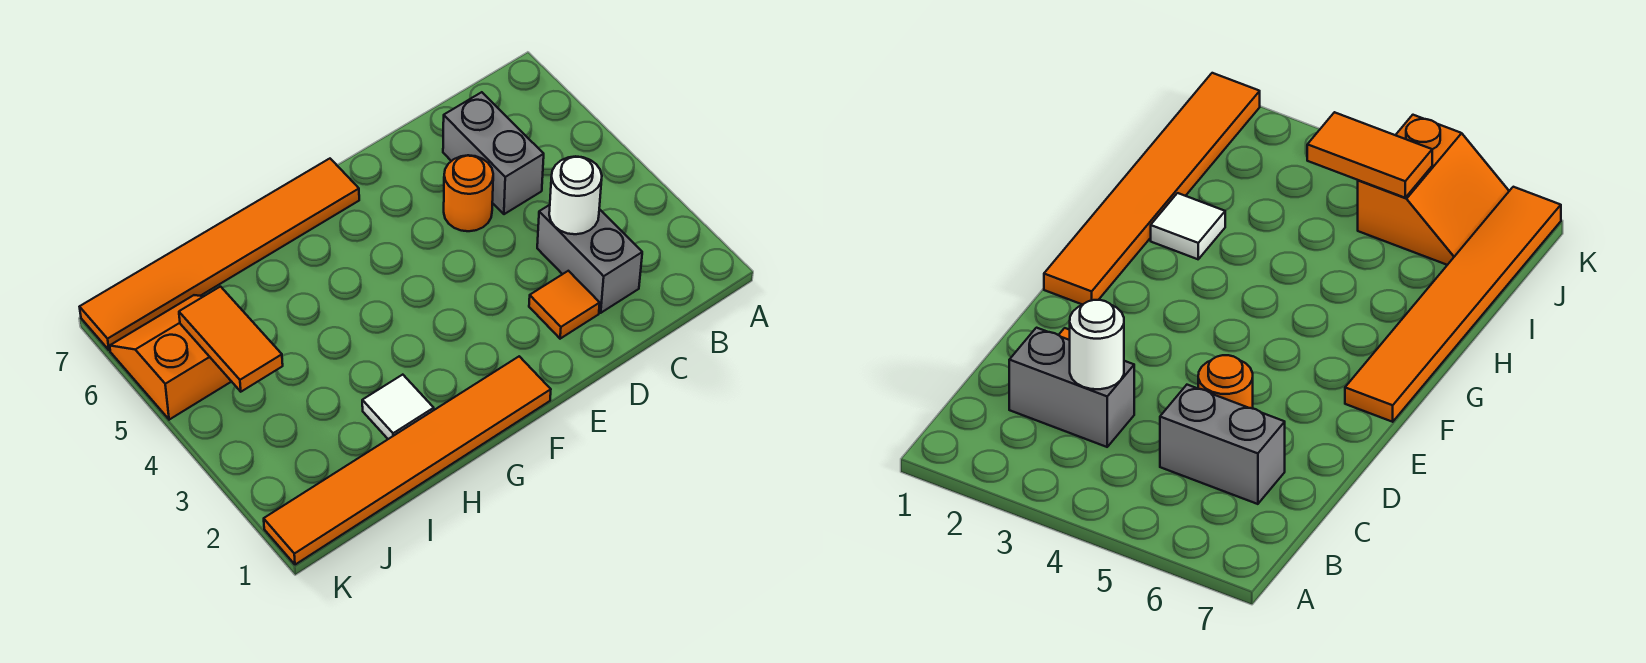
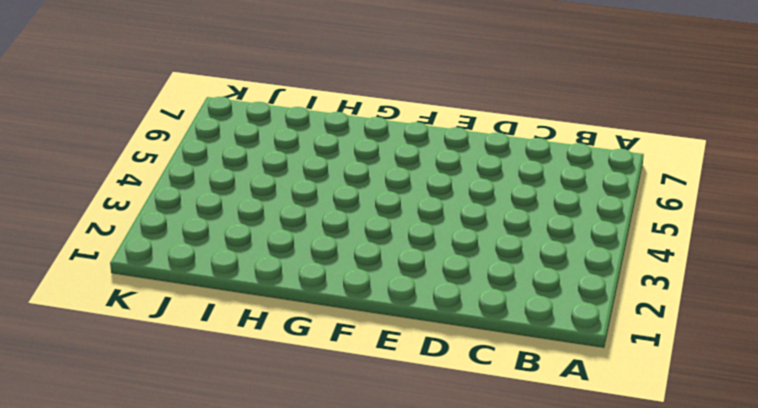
none -> grey 1x2 brick [537,205,642,313]
none -> grey 1x2 brick [443,92,544,214]

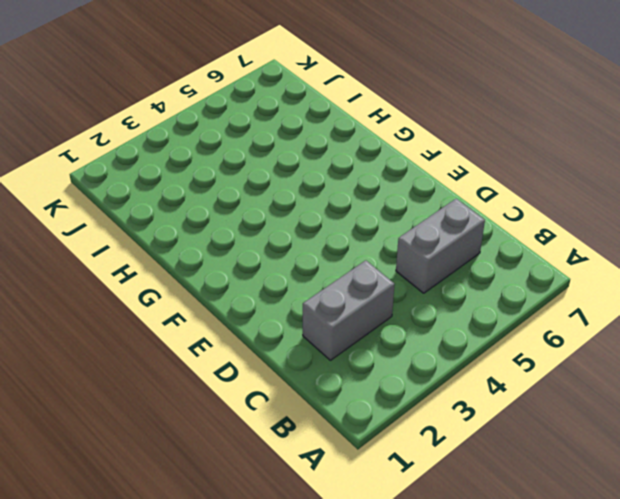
none -> orange 1x1 tile [529,271,600,339]
none -> orange 1x1 round brick [444,155,493,231]

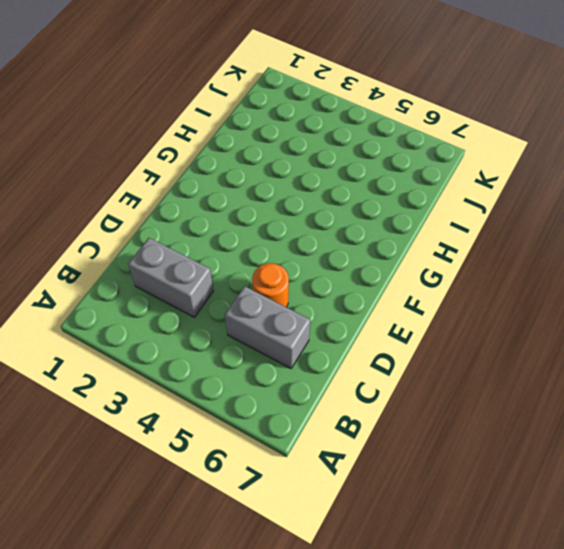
none -> orange 1x1 tile [529,271,600,339]
none -> orange 1x6 tile [264,356,551,565]

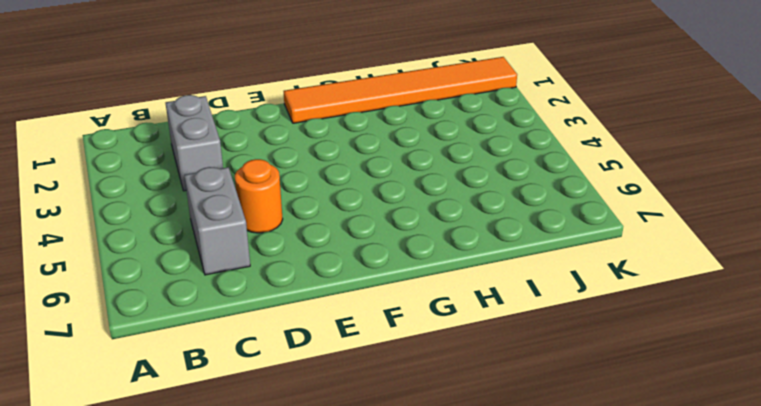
none -> orange 1x1 tile [529,271,600,339]
none -> orange 1x6 tile [79,159,359,350]

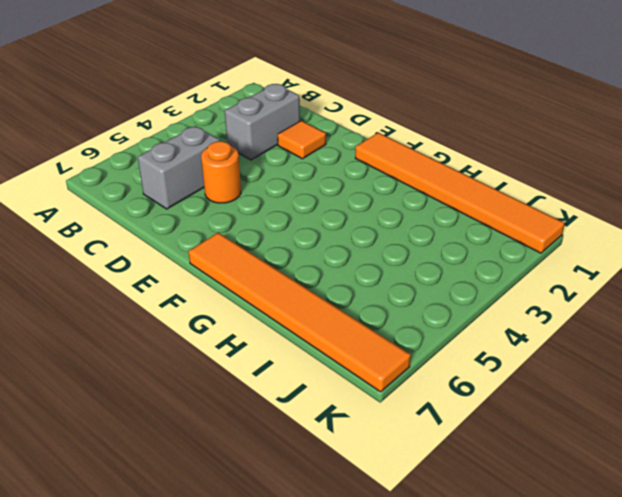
none -> white 1x1 tile [362,375,434,439]
none -> orange 2x2 slope [110,295,232,420]

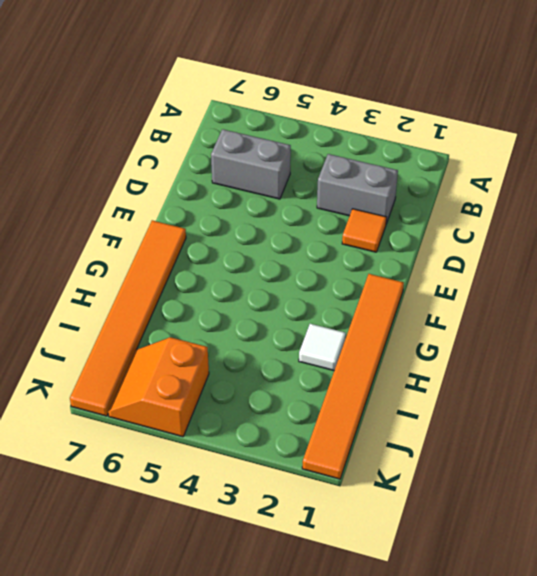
none -> orange 1x1 round brick [444,155,493,231]
none -> white 1x1 round brick [549,156,602,234]

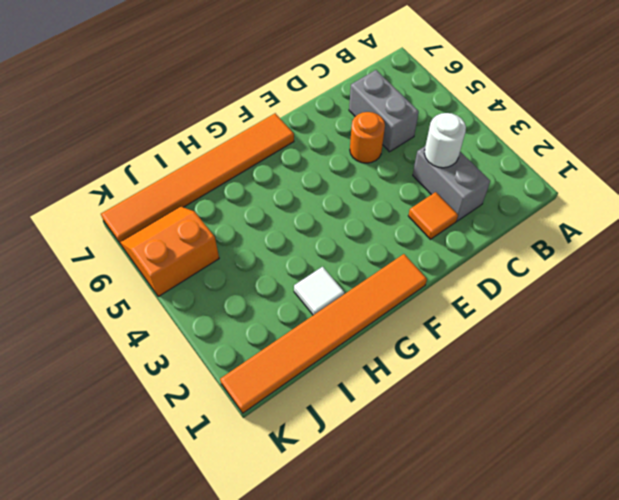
none -> orange 1x2 tile [179,287,283,392]

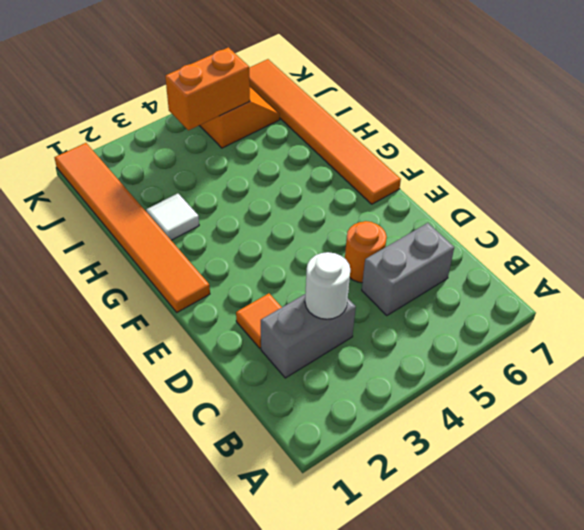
orange 1x2 brick [165,47,250,130] -> orange 1x2 tile [179,287,283,392]

